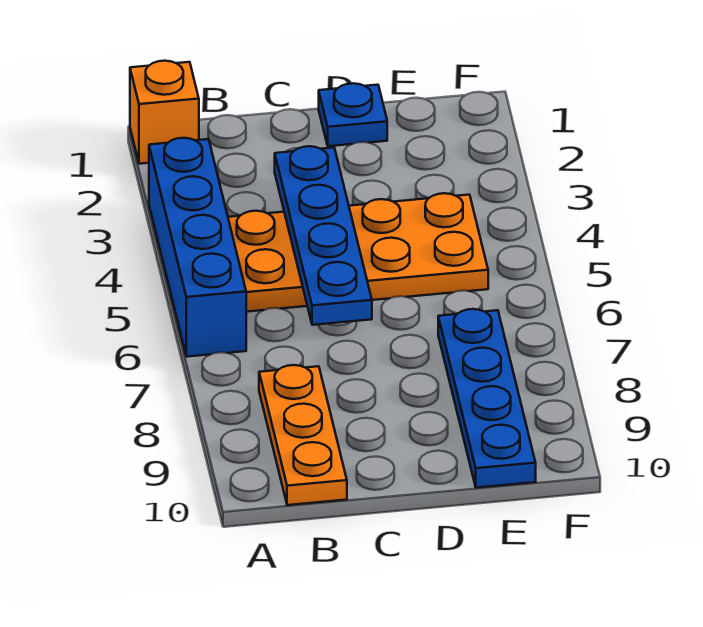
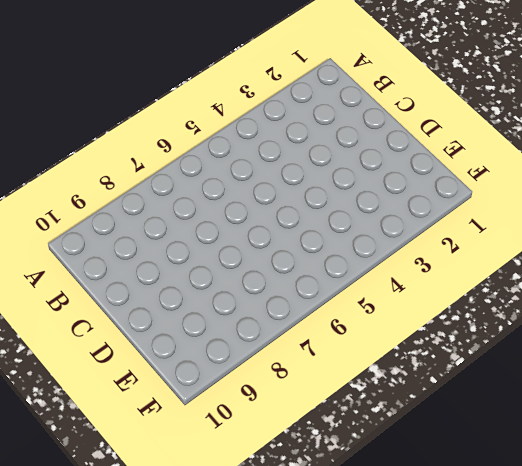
none -> orange 1x1 brick [130,61,199,164]
none -> blue 1x4 brick [149,138,246,357]

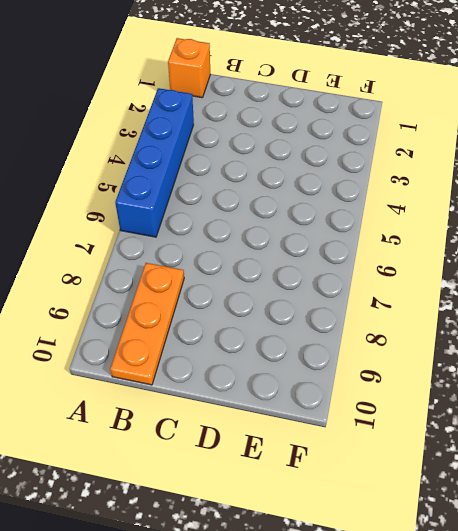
none -> orange 2x4 plate [228,193,488,312]
none -> blue 1x1 plate [319,83,387,146]

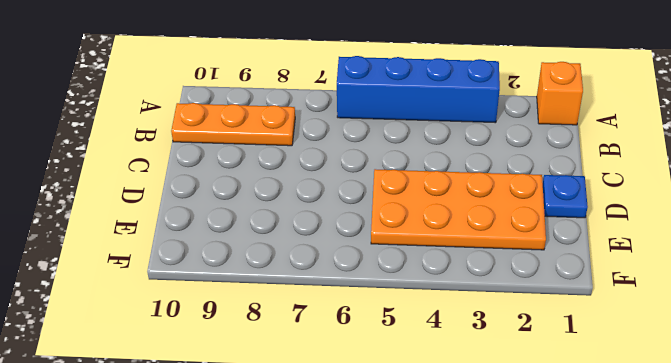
orange 2x4 plate [371,169,546,250] -> orange 2x4 plate turned to [228,193,488,312]
none -> blue 1x4 plate [438,309,536,488]
none -> blue 1x4 plate [275,146,372,325]

